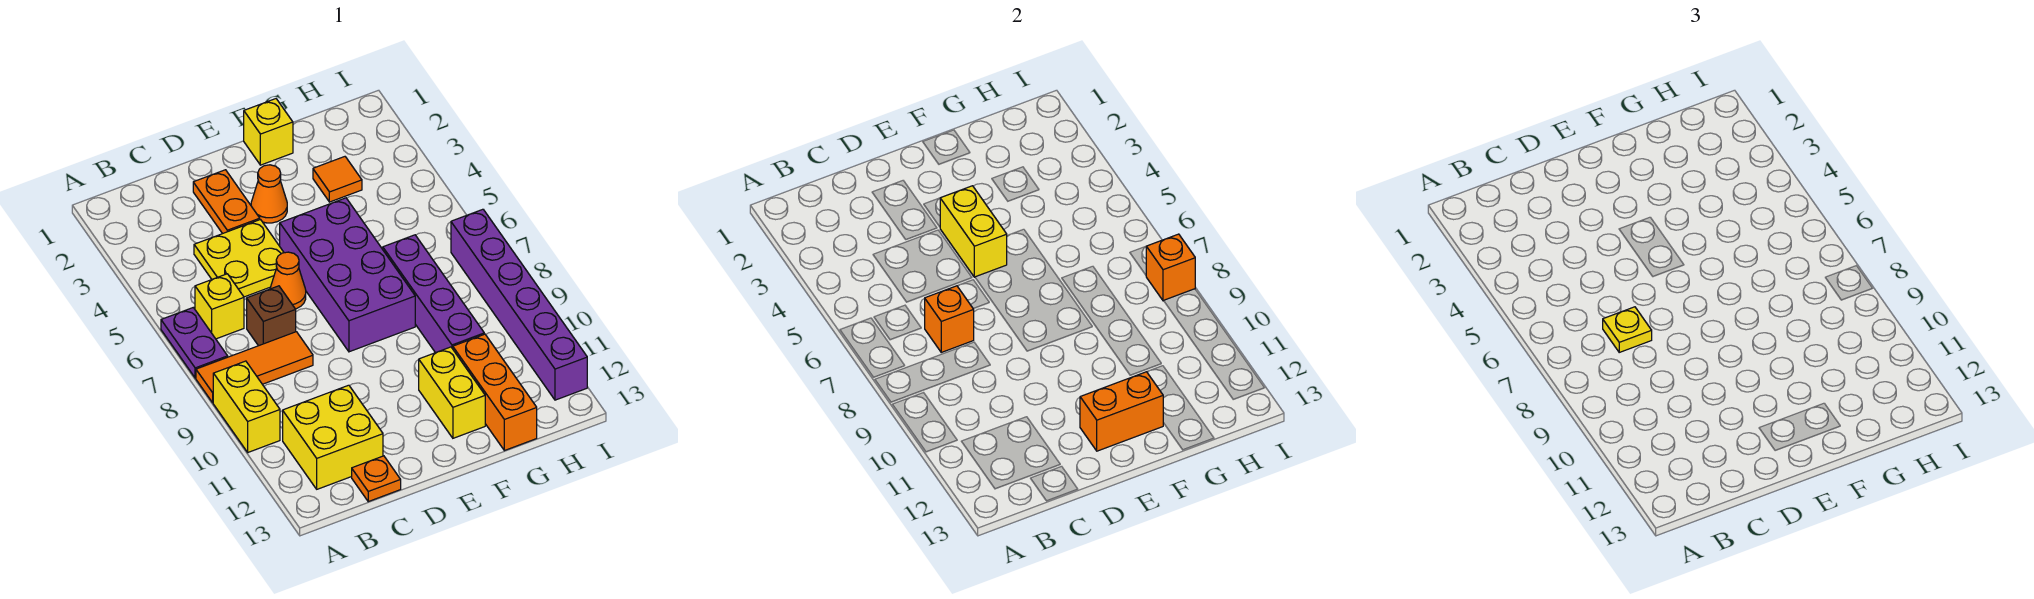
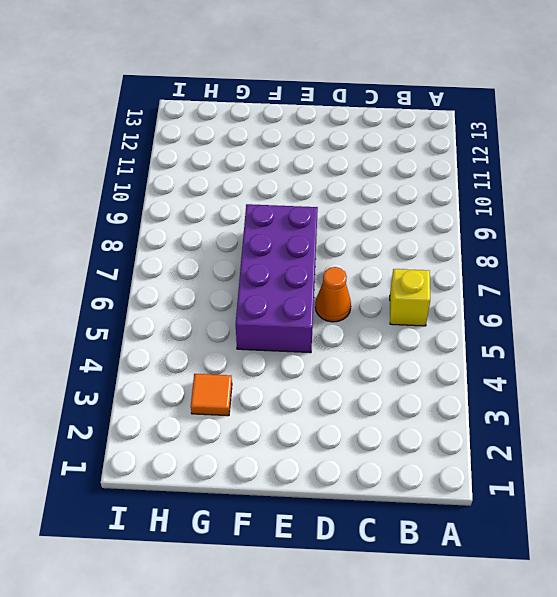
none -> purple 1x2 plate [161,308,228,378]
none -> orange 1x3 tile [196,332,313,403]
none -> yellow 1x2 brick [213,361,280,452]

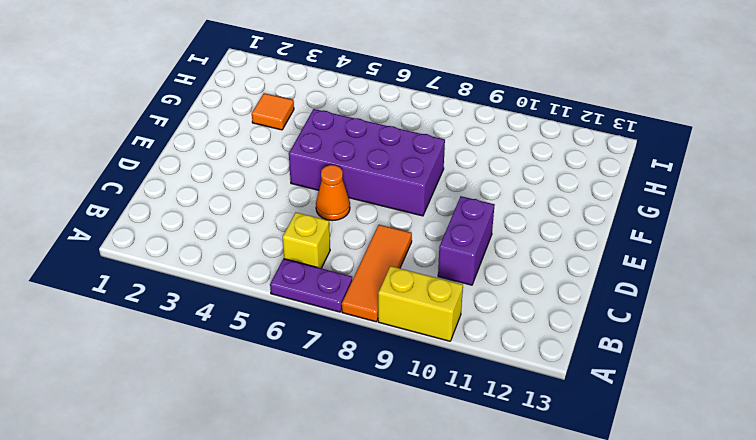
purple 1x2 brick [438,196,495,285] -> none
none -> yellow 2x2 brick [283,385,383,489]
none -> yellow 2x2 plate [194,220,284,297]
none -> brown 1x1 brick [247,286,296,346]

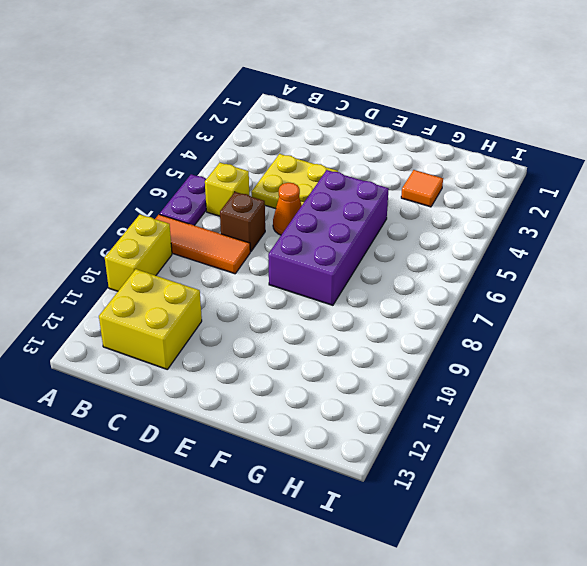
none -> orange 1x1 plate [352,456,401,502]
none -> orange 1x2 plate [193,170,260,234]
none -> orange 1x1 cone [251,165,287,223]

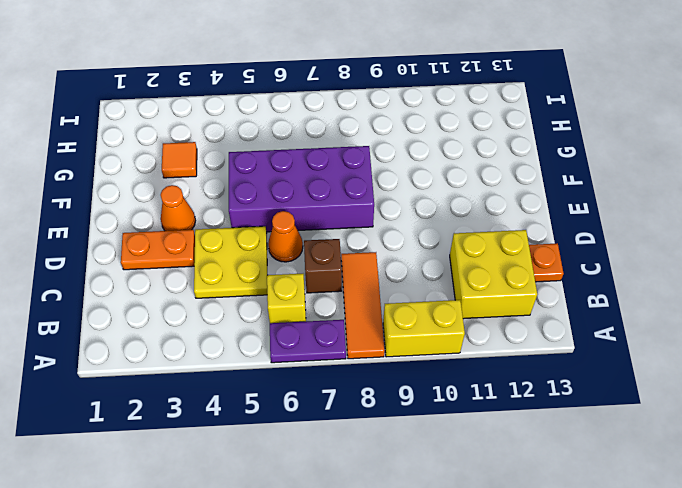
none -> yellow 1x1 brick [244,99,293,165]
none -> yellow 1x2 brick [419,347,485,438]
none -> purple 1x4 brick [383,235,484,353]

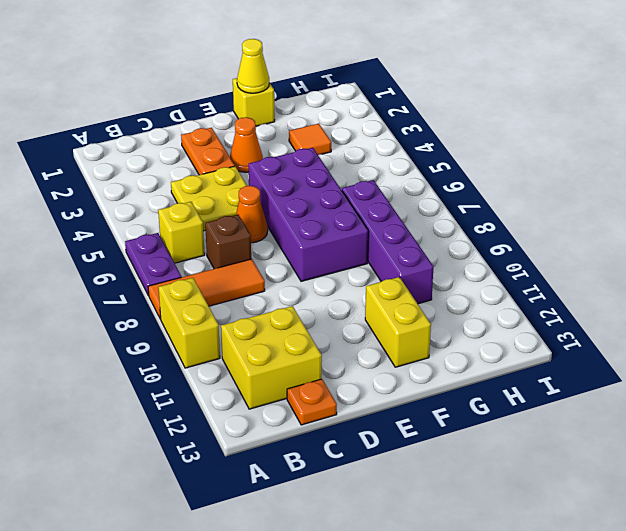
yellow 1x1 cone [237,39,269,93] -> none
none -> orange 1x3 brick [453,334,537,451]
none -> purple 1x6 brick [451,209,587,400]
none -> orange 1x1 brick [925,286,974,352]

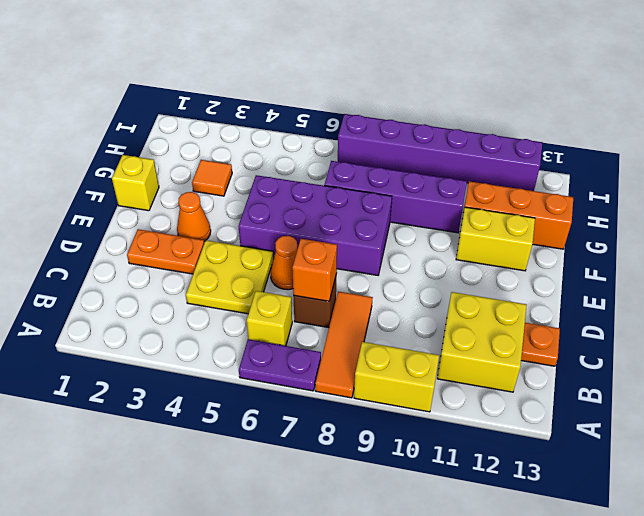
none -> yellow 1x2 brick [940,186,1007,277]
none -> orange 1x2 brick [1080,372,1163,451]
none -> orange 1x1 brick [1146,234,1195,301]

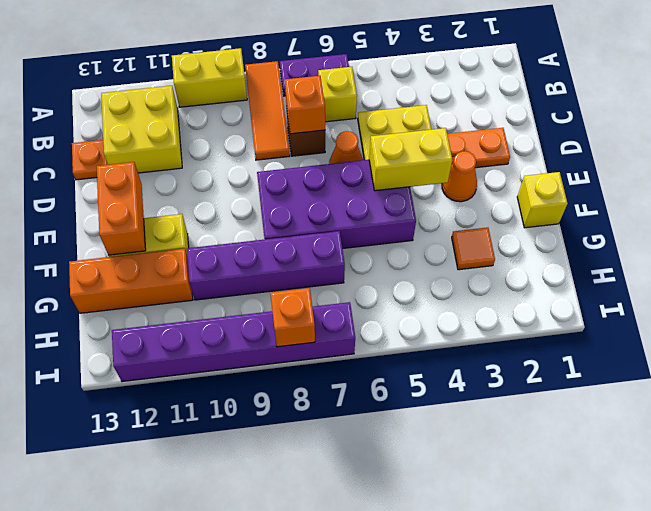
none -> yellow 1x1 plate [1603,307,1652,352]

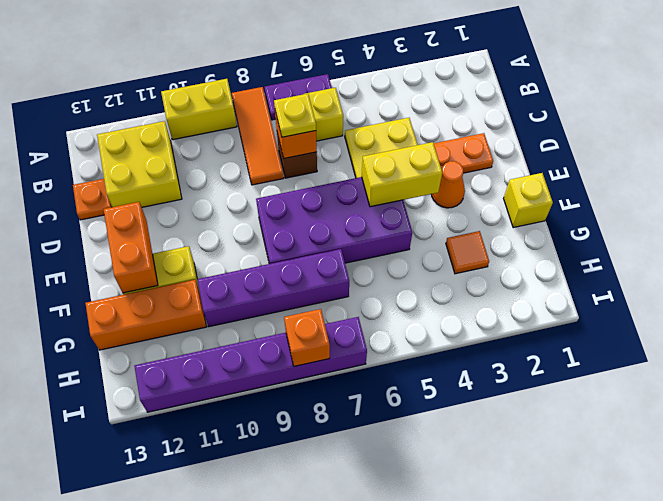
none -> orange 1x1 cone [270,252,306,309]

